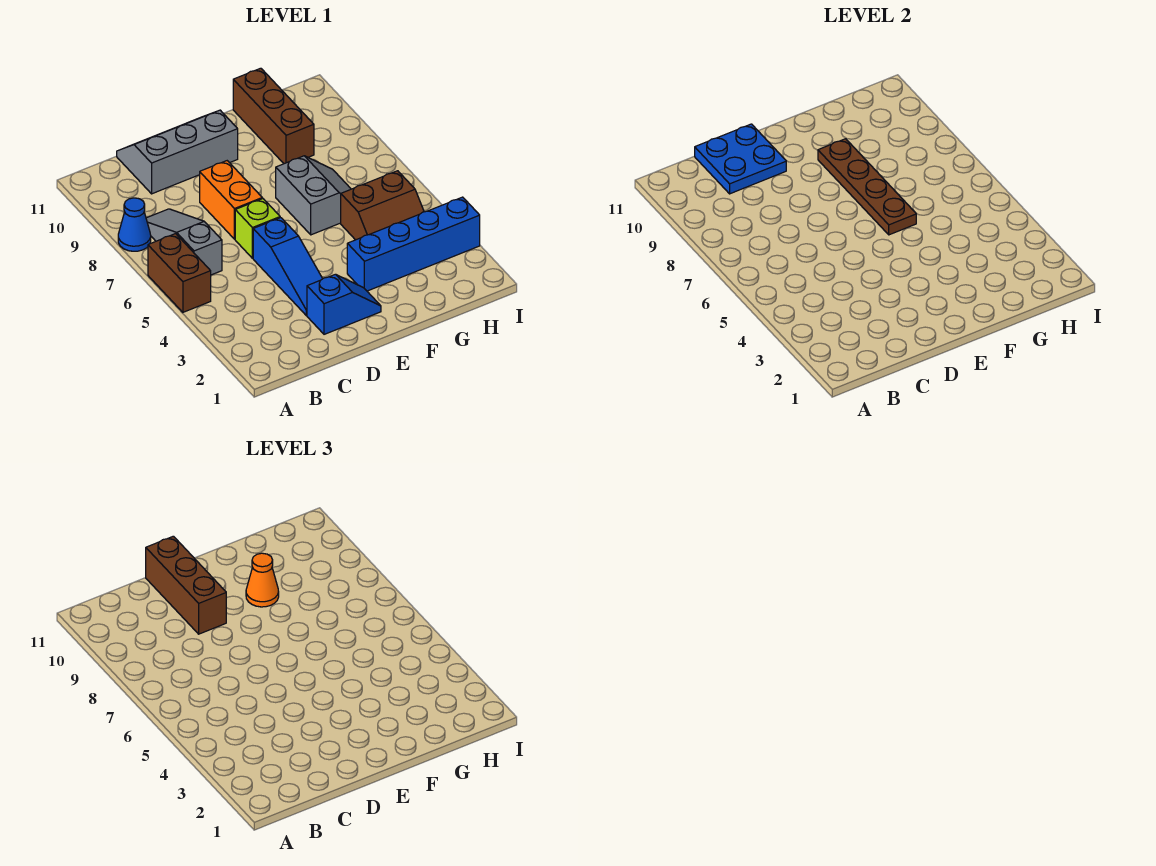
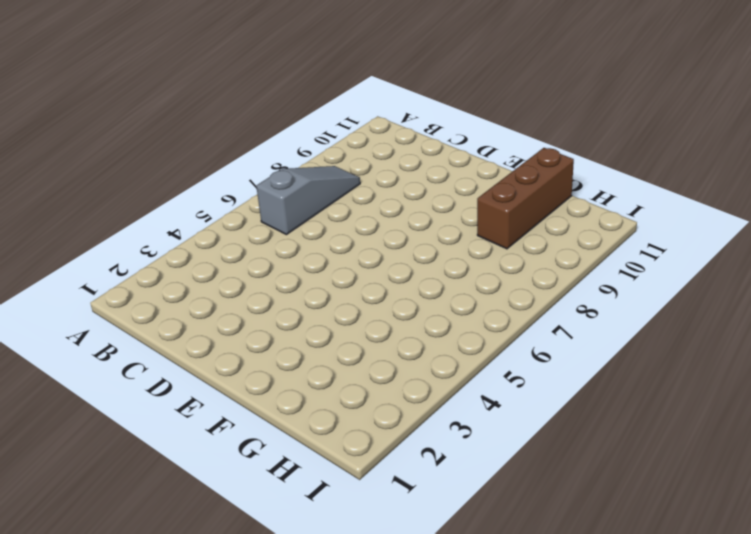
none -> brown 1x2 brick [148,234,211,312]
none -> blue 1x1 cone [118,198,151,251]
none -> grey 2x3 slope [117,110,238,194]

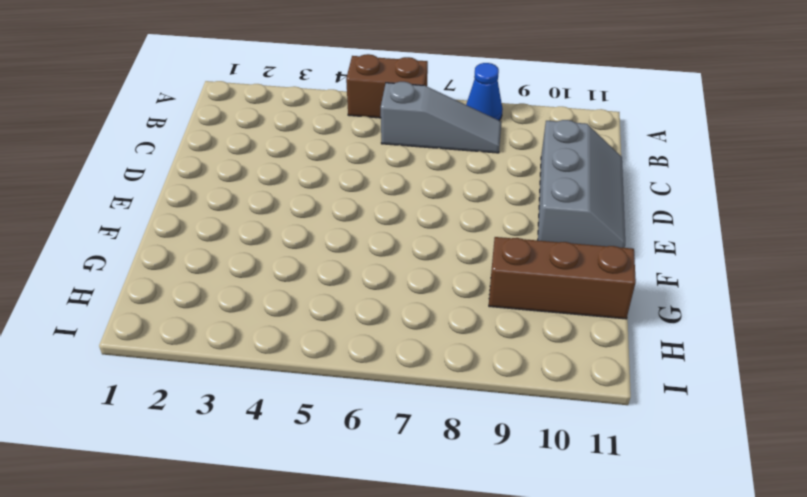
none -> blue 1x2 slope [307,274,381,334]
none -> blue 1x3 slope [253,218,323,315]
none -> lime 1x1 brick [235,199,280,258]

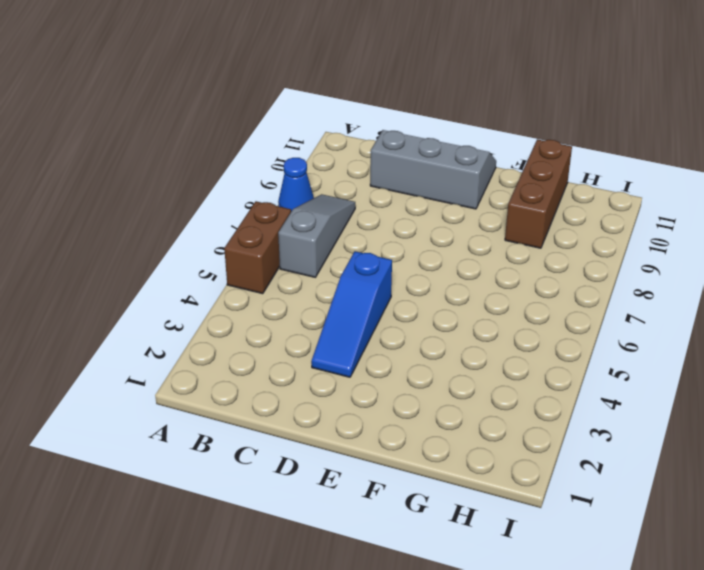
none -> blue 1x2 slope [307,274,381,334]
none -> lime 1x1 brick [235,199,280,258]
none -> orange 1x2 brick [200,161,262,239]

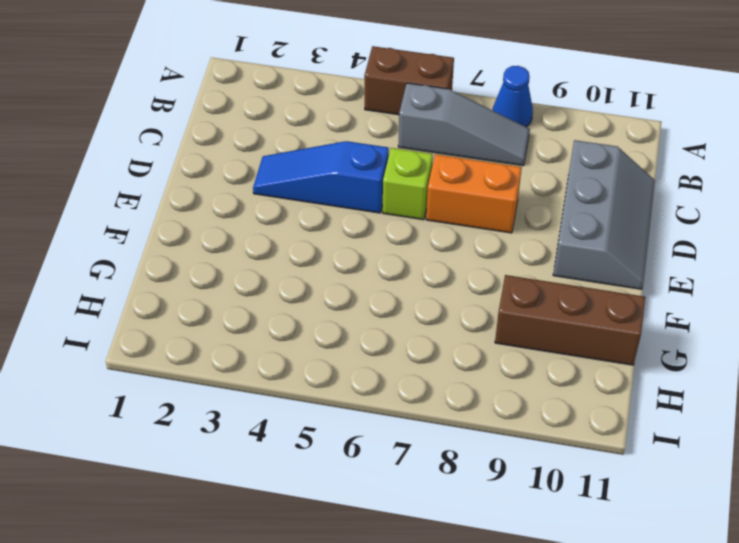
none -> blue 1x2 slope [307,274,381,334]
none -> blue 1x4 brick [347,197,480,291]
none -> grey 2x2 slope [276,156,351,235]

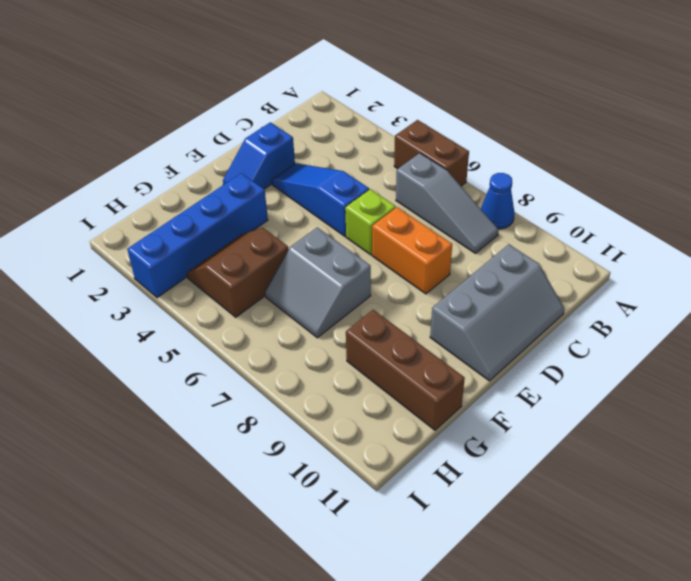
none -> blue 2x2 plate [695,124,786,194]
none -> brown 1x4 plate [818,139,916,235]
none -> brown 1x3 brick [146,536,226,634]

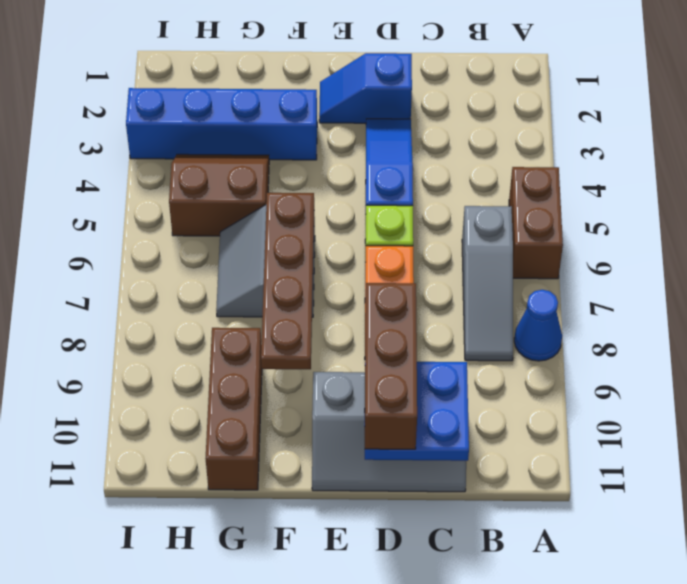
none -> orange 1x1 cone [246,553,279,607]

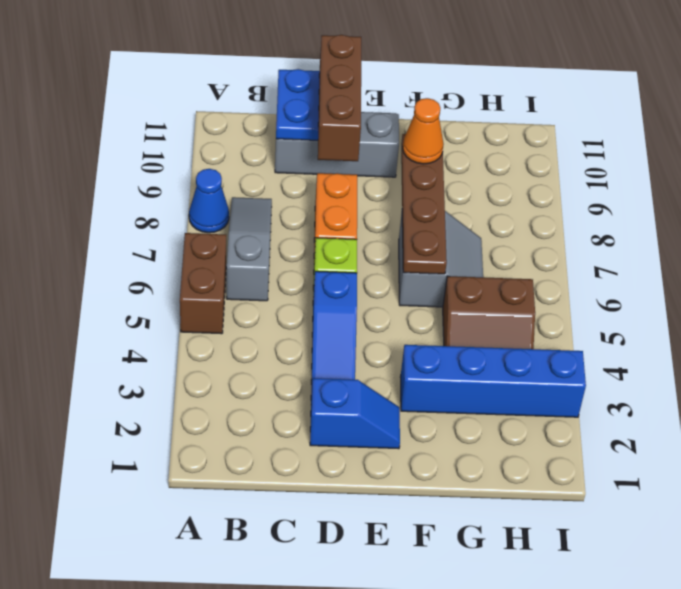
none -> brown 1x3 brick [233,68,314,164]

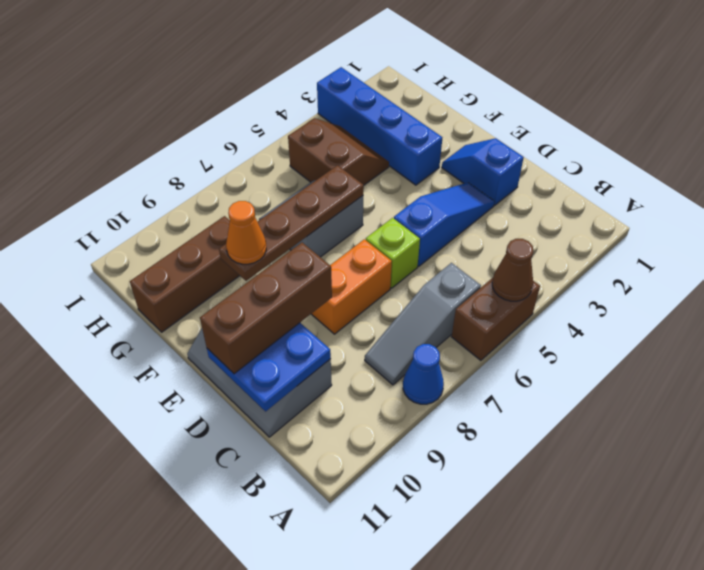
brown 1x1 cone [492,239,533,301] -> none

